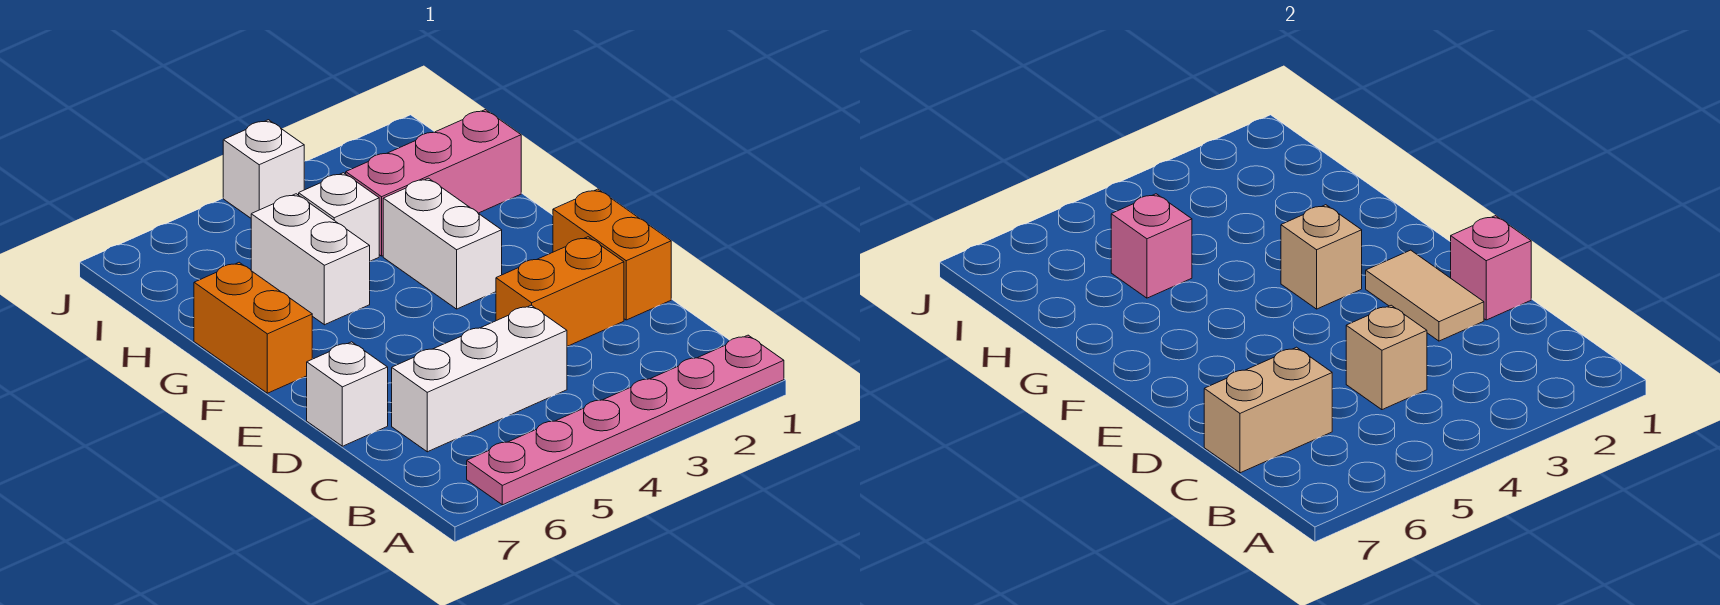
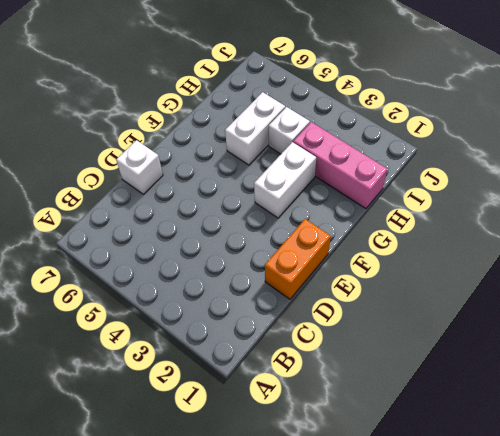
none -> pink 1x6 plate [467,335,784,505]
none -> white 1x3 brick [392,305,567,452]
none -> orange 1x2 brick [496,237,624,347]

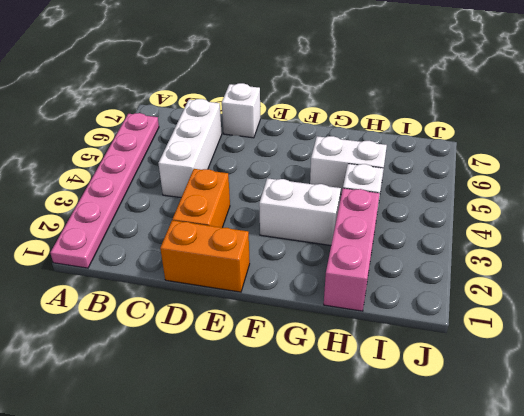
none -> orange 1x2 brick [194,262,312,393]
none -> white 1x1 brick [223,120,304,218]
none -> tan 1x1 brick [1346,305,1427,410]

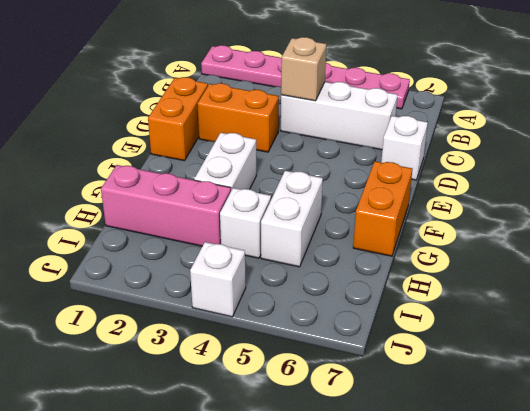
none -> tan 1x2 brick [1204,347,1332,473]
none -> pink 1x1 brick [1451,216,1531,320]
none -> tan 1x2 tile [1366,250,1484,341]

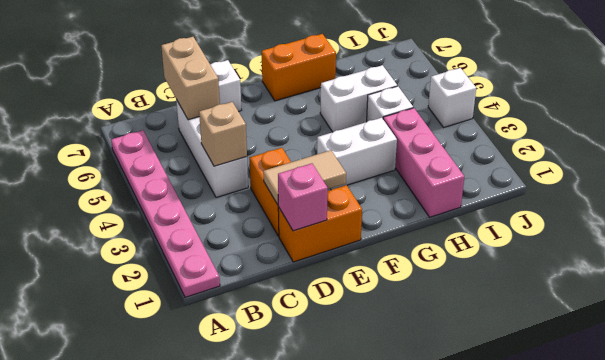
none -> tan 1x1 brick [1281,205,1362,309]
none -> pink 1x1 brick [1111,194,1192,298]

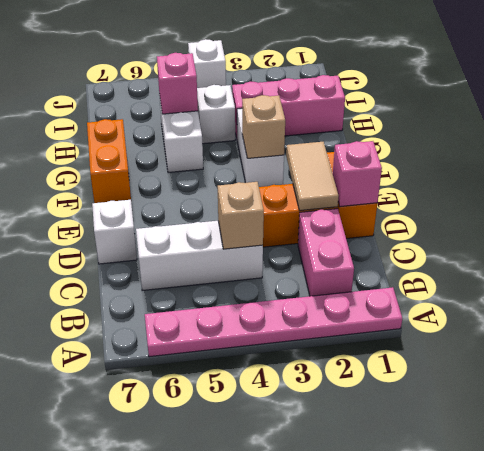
pink 1x2 brick [298,209,354,296] -> none
none -> tan 1x2 brick [1204,347,1332,473]

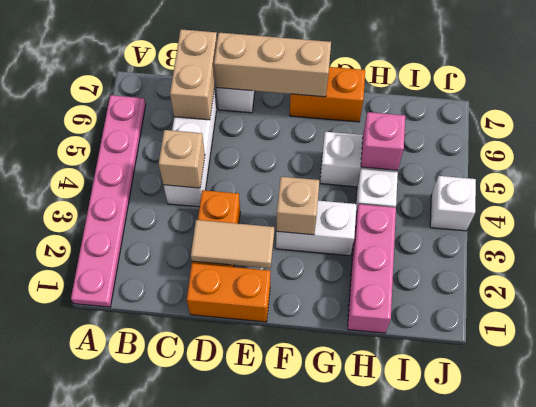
tan 1x3 brick [214,33,331,97] -> none
none -> pink 1x1 brick [1451,216,1531,320]

